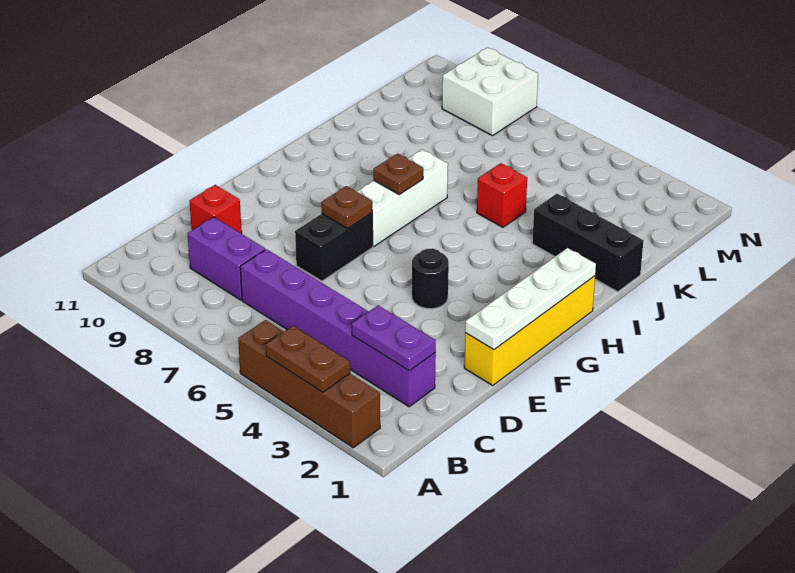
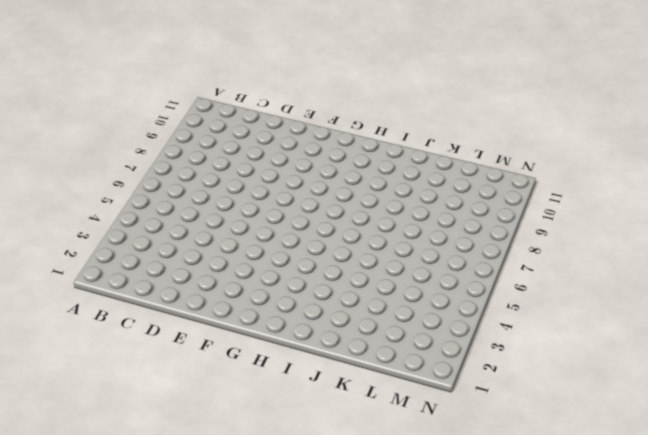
none -> brown 1x4 brick [238,320,380,448]
none -> purple 1x6 brick [240,249,436,407]
none -> purple 1x2 brick [188,217,265,300]

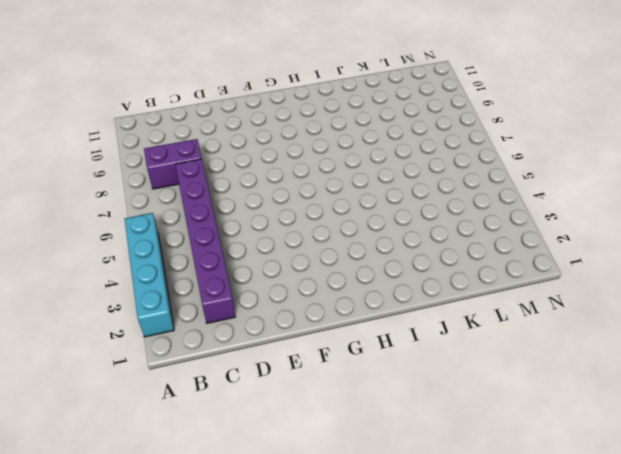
cyan 1x4 brick [125,213,174,337] -> brown 1x4 brick [238,320,380,448]
purple 1x2 brick [144,139,202,189] -> purple 1x2 brick turned to [188,217,265,300]
none -> red 1x1 brick [189,185,242,234]
none -> yellow 1x4 brick [464,276,595,385]
none -> black 1x2 brick [295,213,373,281]

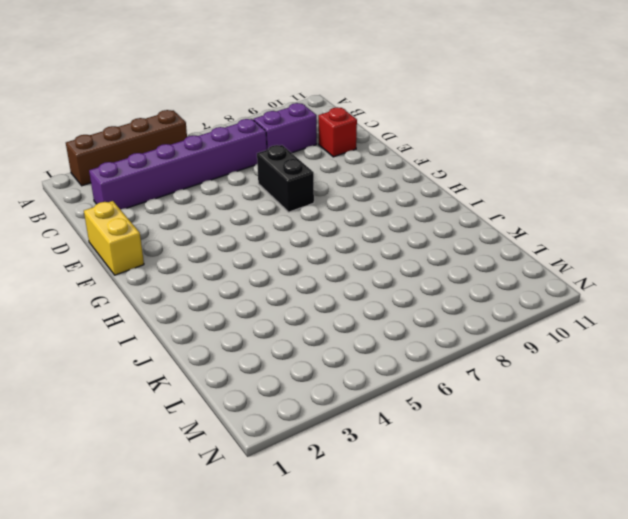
yellow 1x2 brick [84,201,144,275] -> yellow 1x4 brick [464,276,595,385]
none -> black 1x1 round brick [412,248,449,309]
none -> white 1x3 brick [357,149,448,246]
none -> black 1x3 brick [532,194,643,292]

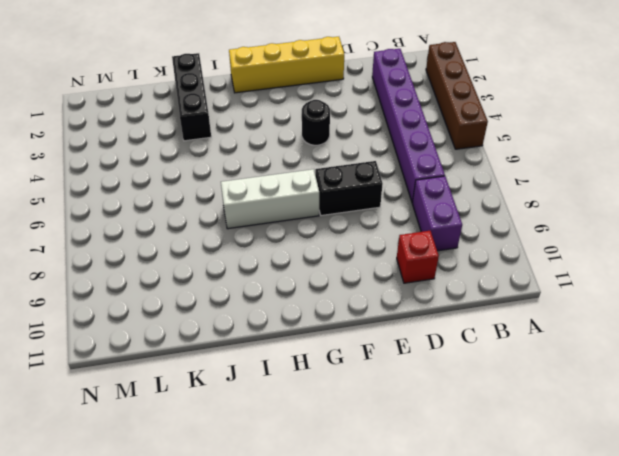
none -> red 1x1 brick [477,163,527,227]
none -> white 2x2 brick [442,48,538,136]
none -> brown 1x2 plate [266,326,350,392]

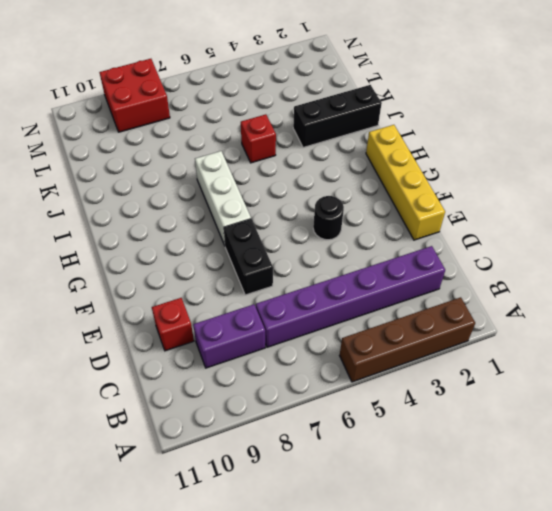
red 2x2 brick [99,59,170,132] -> white 2x2 brick [442,48,538,136]
none -> brown 1x2 plate [266,326,350,392]
none -> purple 1x2 plate [352,305,436,371]
none -> white 1x4 plate [465,248,596,350]

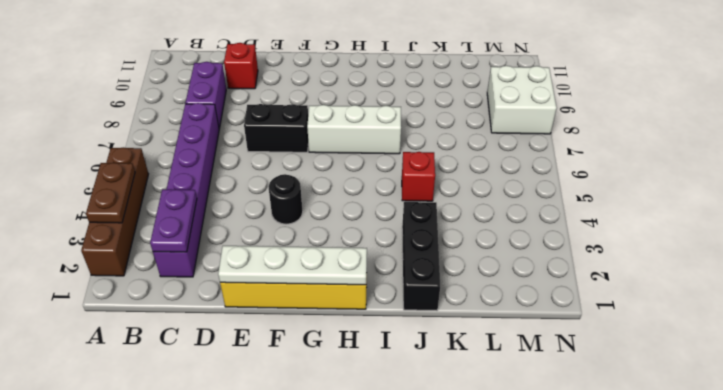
none -> brown 1x1 plate [321,186,372,228]
none -> brown 1x1 plate [373,154,423,195]

